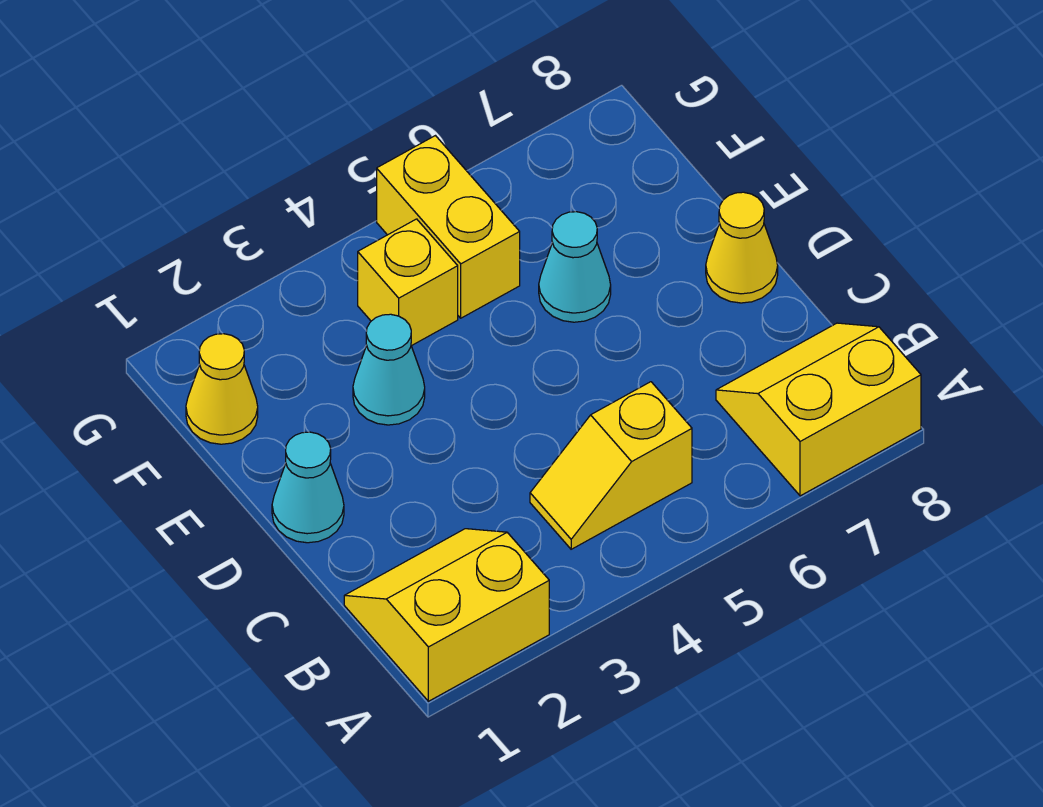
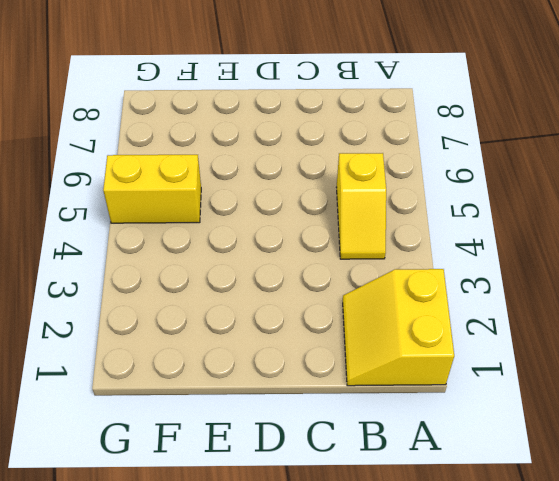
none -> yellow 2x2 slope [716,323,921,496]
none -> cyan 1x1 cone [272,432,344,543]

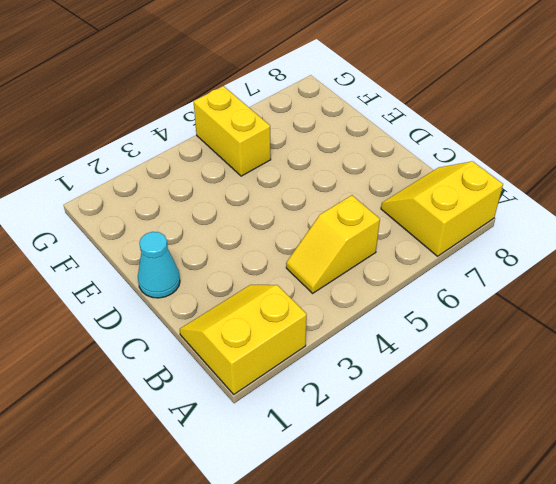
none -> yellow 1x1 cone [706,192,778,303]
none -> cyan 1x1 cone [353,314,425,425]

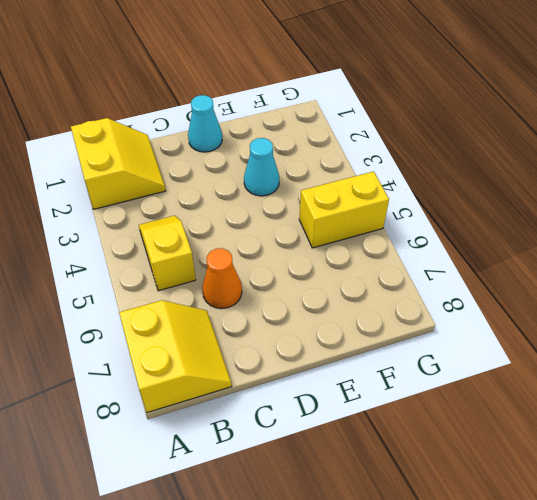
orange 1x1 cone [202,248,242,309] -> none
none -> yellow 1x1 cone [706,192,778,303]
none -> cyan 1x1 cone [539,212,611,322]

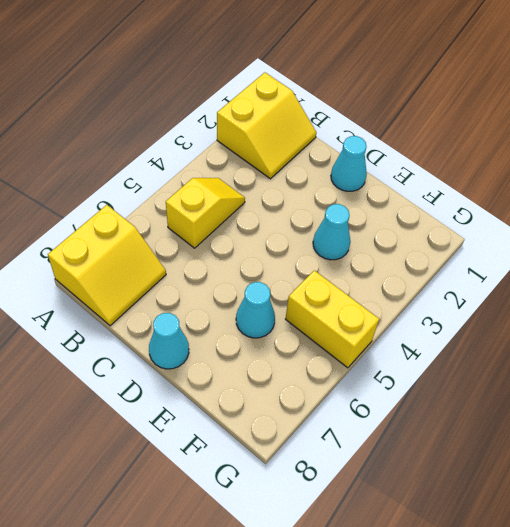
cyan 1x1 cone [149,313,189,369] -> yellow 1x1 cone [706,192,778,303]
none -> yellow 1x1 cone [186,334,258,444]
none -> yellow 1x1 brick [358,219,458,346]

